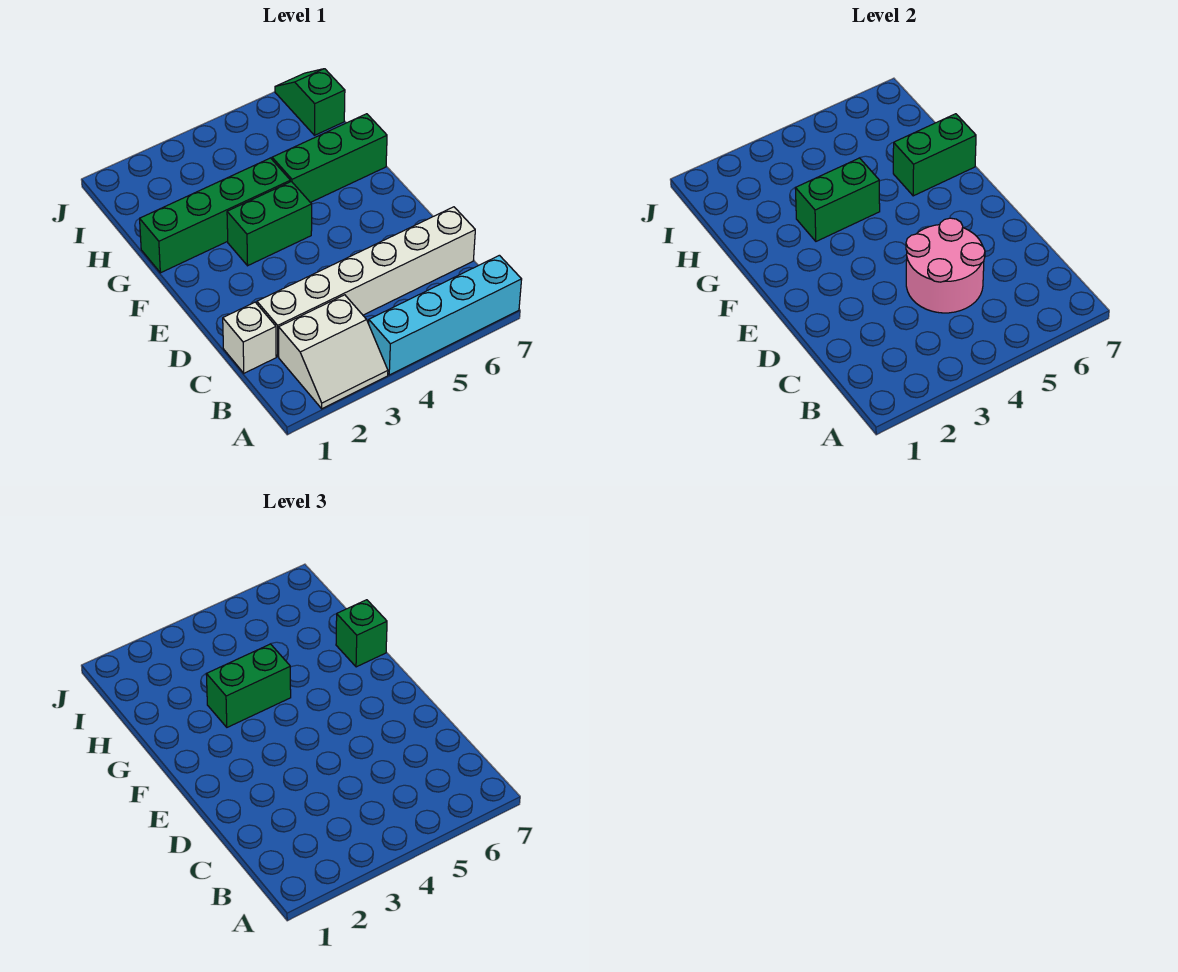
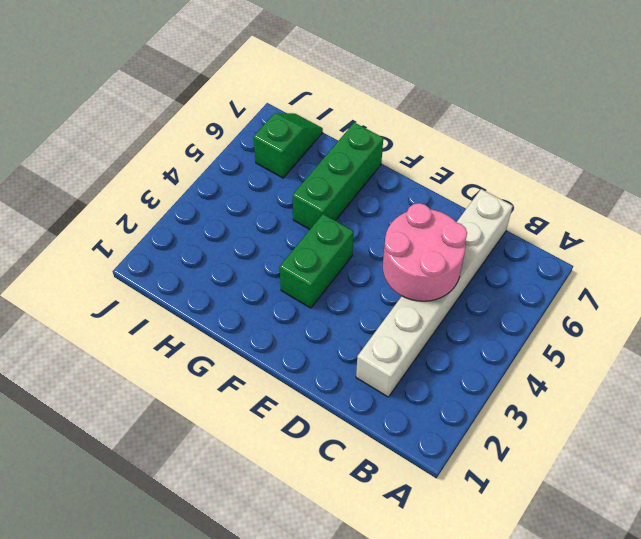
green 1x2 slope [253,113,323,178] -> green 1x2 slope turned to [275,69,345,135]
none -> white 2x2 slope [279,295,388,409]
none -> cyan 1x4 brick [369,255,522,375]
none -> white 1x1 brick [223,302,276,373]

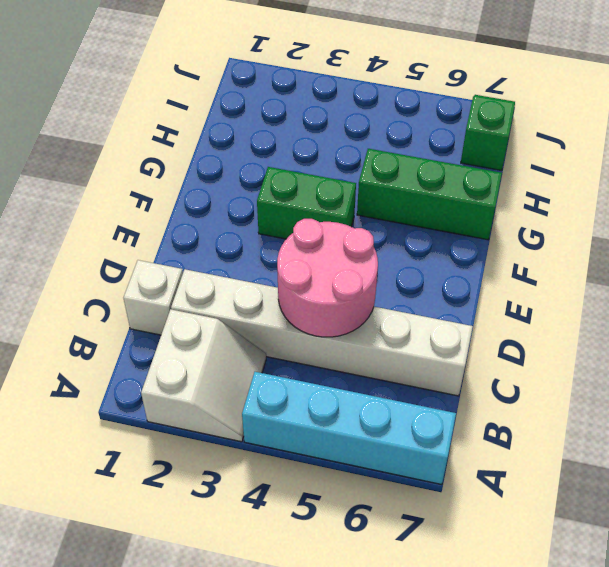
white 2x2 slope [141,309,266,442] -> white 2x2 slope turned to [279,295,388,409]
none -> green 1x4 brick [140,158,290,273]
none -> green 1x2 brick [795,158,880,241]
none -> green 1x2 brick [893,114,976,196]

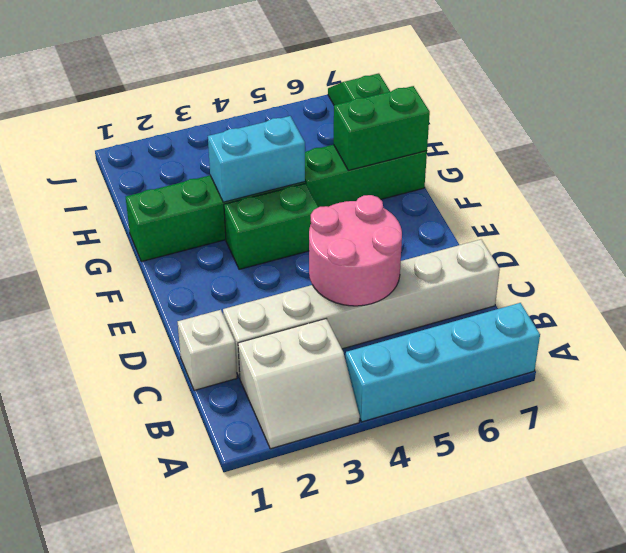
cyan 1x2 brick [208,116,305,202] -> green 1x2 brick [795,158,880,241]
none -> green 1x2 brick [206,644,291,727]
none -> green 1x1 brick [336,600,387,667]

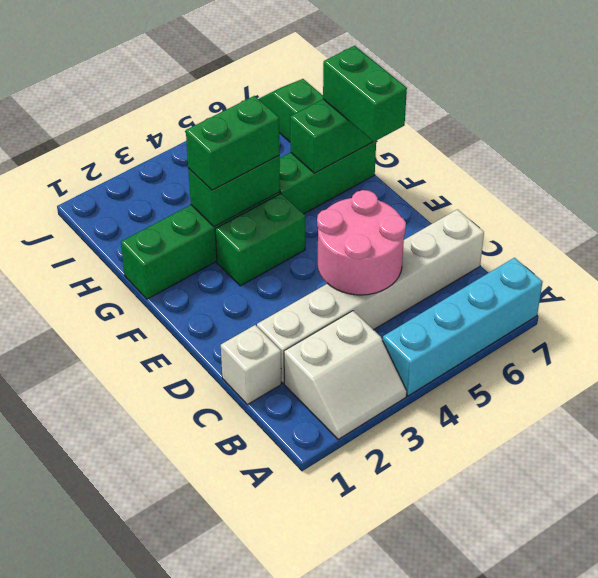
green 1x2 brick [323,46,407,142] -> green 1x1 brick [336,600,387,667]

